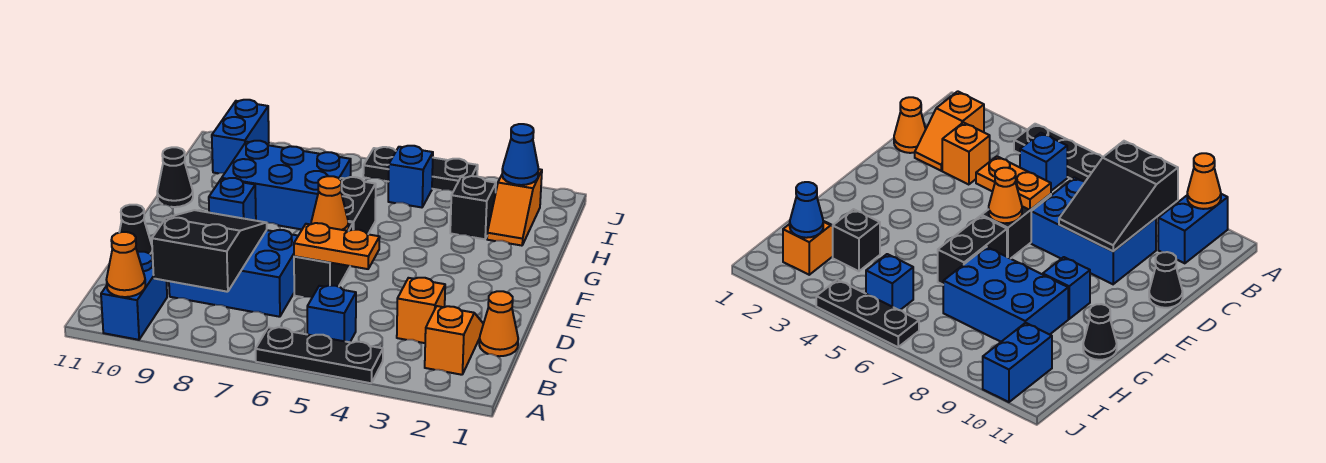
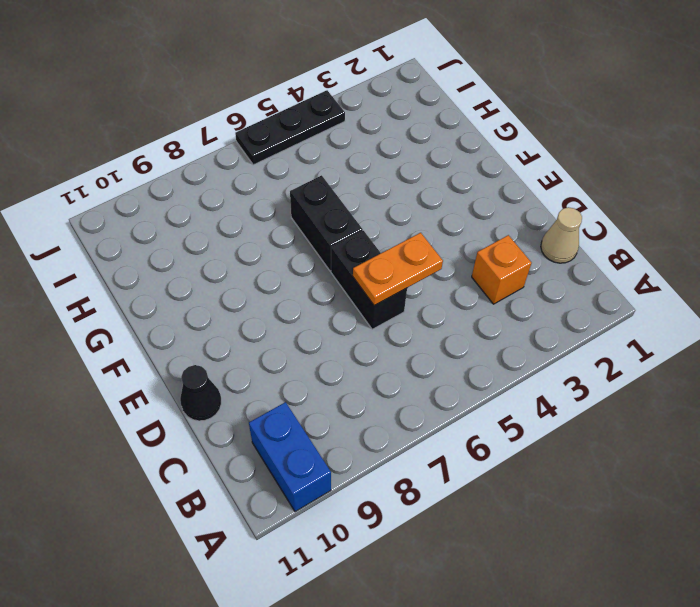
tan 1x1 cone [541,207,582,263] -> orange 1x1 cone [479,291,518,356]
none -> black 1x3 plate [256,327,383,383]
none -> orange 1x2 slope [425,306,483,375]
none -> blue 1x1 brick [307,285,356,342]

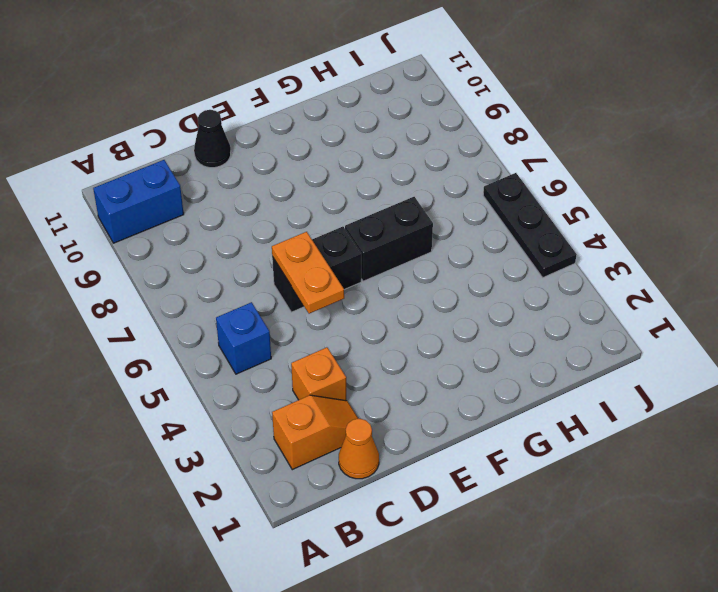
none -> black 1x3 plate [256,327,383,383]
none -> blue 2x3 brick [169,230,298,317]
none -> blue 1x1 brick [209,178,256,221]

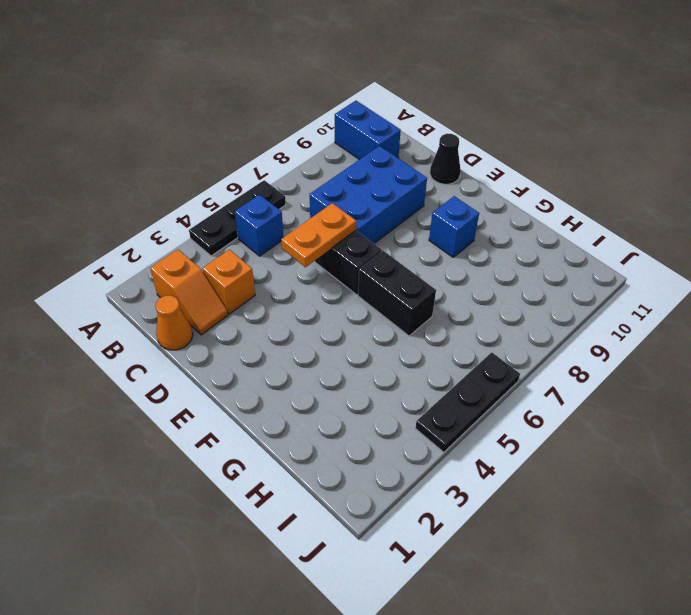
none -> blue 2x3 brick [222,141,351,229]
none -> black 1x1 cone [157,147,193,207]
none -> orange 1x2 slope [487,169,542,246]

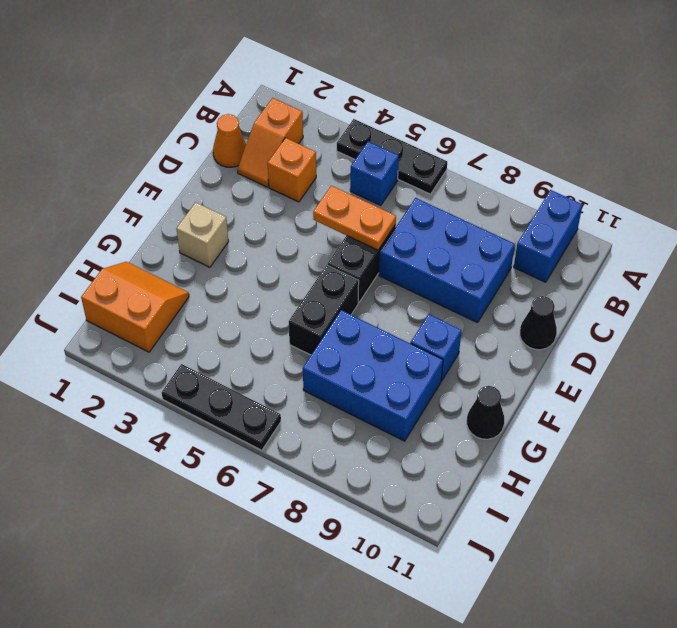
tan 1x1 brick [176,202,229,267] -> none
orange 2x2 slope [81,262,189,352] -> orange 1x2 slope [487,169,542,246]
none -> black 1x1 brick [450,176,496,239]
none -> blue 1x1 brick [388,146,433,207]
none -> blue 1x2 brick [212,100,269,173]

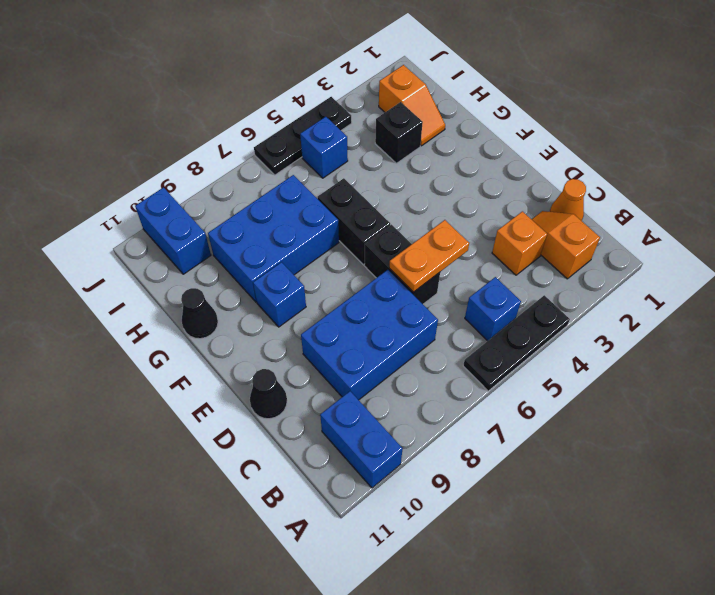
none -> orange 1x1 cone [106,232,145,297]
none -> black 2x3 slope [152,210,267,292]
none -> orange 1x1 cone [311,176,349,231]

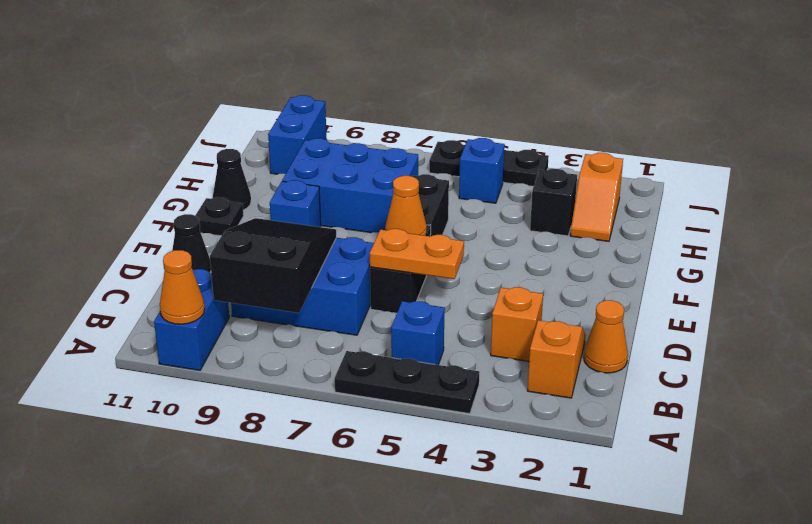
black 1x1 plate [195,197,244,236] -> none
none -> blue 1x1 cone [502,124,539,185]

